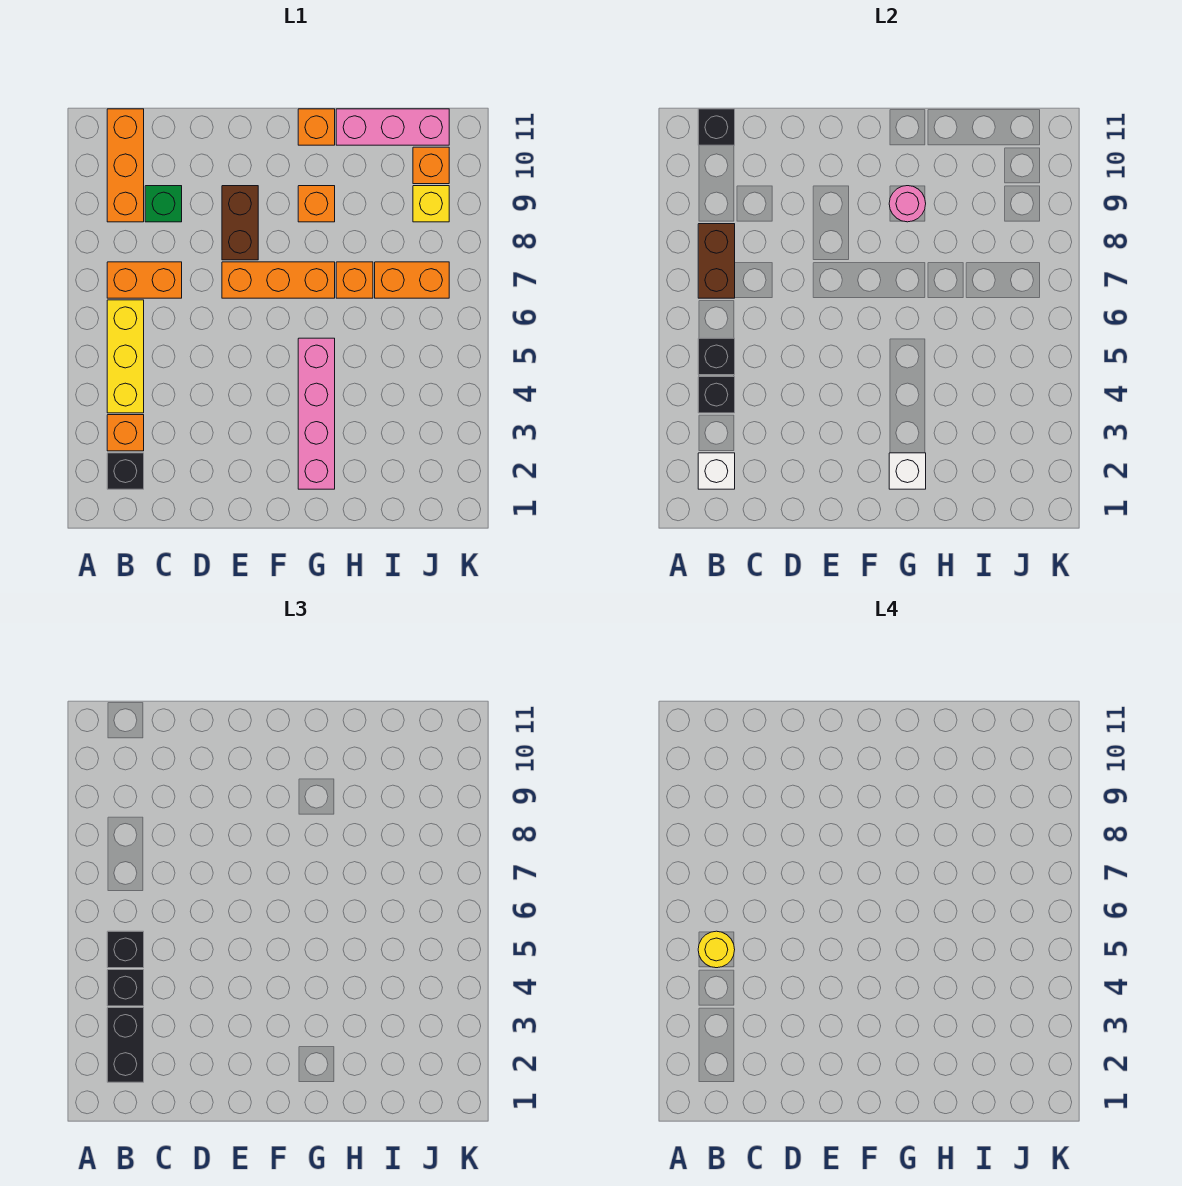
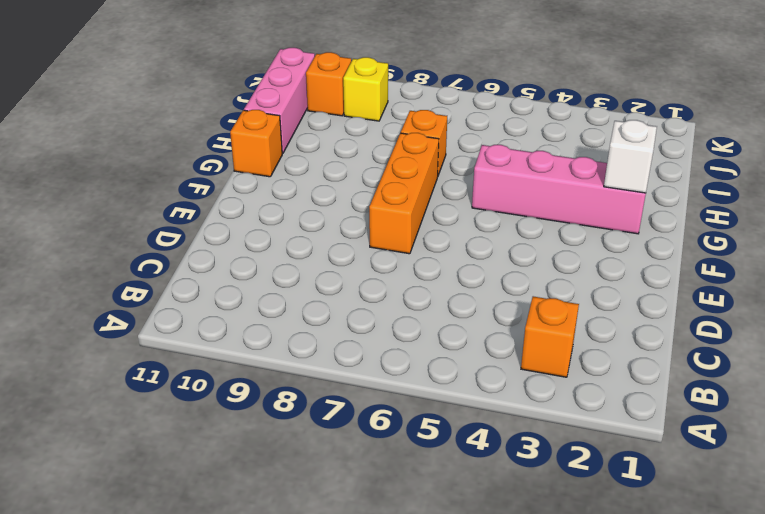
none -> black 1x1 brick [107,453,144,489]
none -> yellow 1x3 brick [107,300,144,413]
none -> orange 1x2 brick [107,262,182,298]

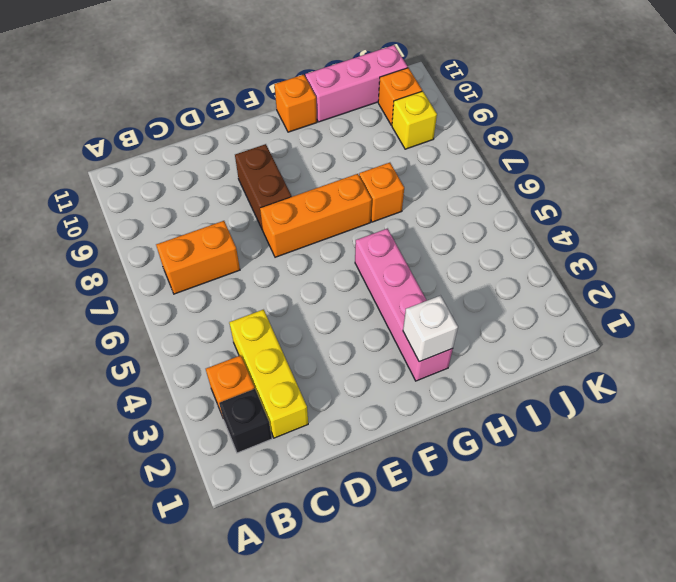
yellow 1x3 brick [229,310,308,438] -> yellow 1x3 brick moved to [107,300,144,413]
none -> orange 1x3 brick [107,109,144,222]
none -> green 1x1 brick [145,186,182,222]
none -> orange 1x1 brick [298,186,335,222]

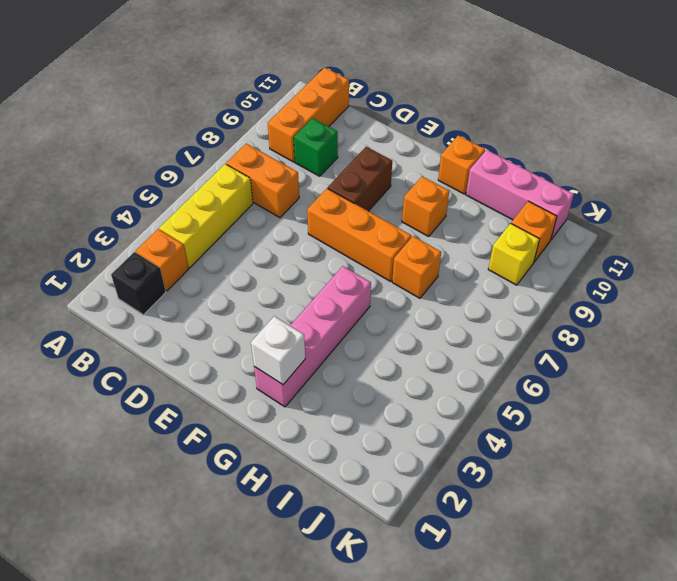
none -> orange 1x2 brick [375,262,449,298]
none -> white 1x1 brick [698,453,735,489]
none -> black 1x1 brick [698,377,735,413]

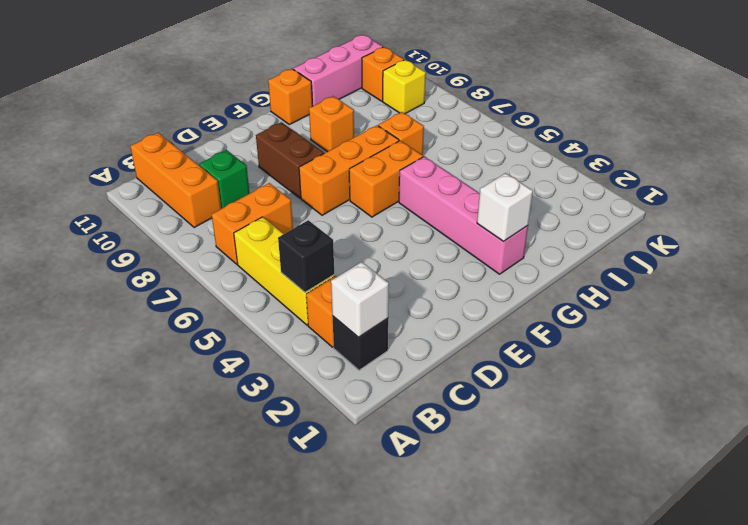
orange 1x2 brick [349,141,423,217] -> orange 1x2 brick moved to [375,262,449,298]
none -> black 1x1 brick [698,338,735,375]
none -> brown 1x2 brick [698,224,735,298]
none -> black 1x1 brick [698,109,735,145]

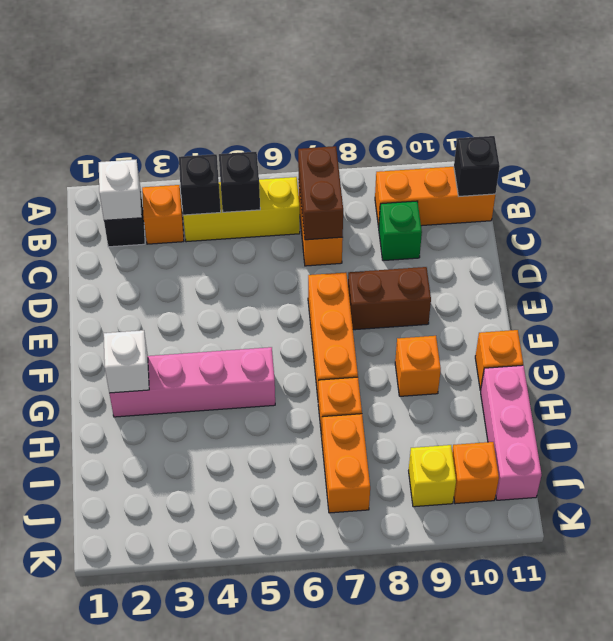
brown 1x2 brick [298,146,343,240] -> brown 1x2 brick turned to [698,224,735,298]
none -> pink 1x1 round brick [889,186,926,222]
none -> black 1x2 brick [107,1008,144,1082]
none -> black 1x1 brick [107,970,144,1006]

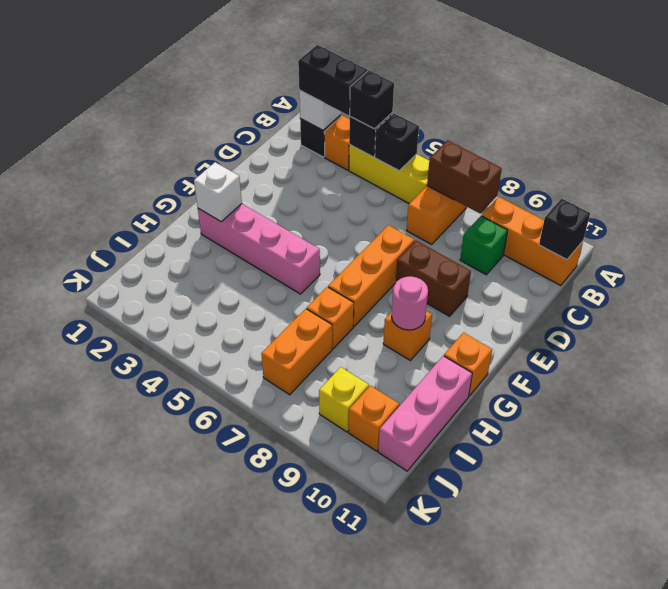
none -> black 1x1 brick [107,931,144,968]
none -> yellow 1x1 round brick [698,931,735,968]

